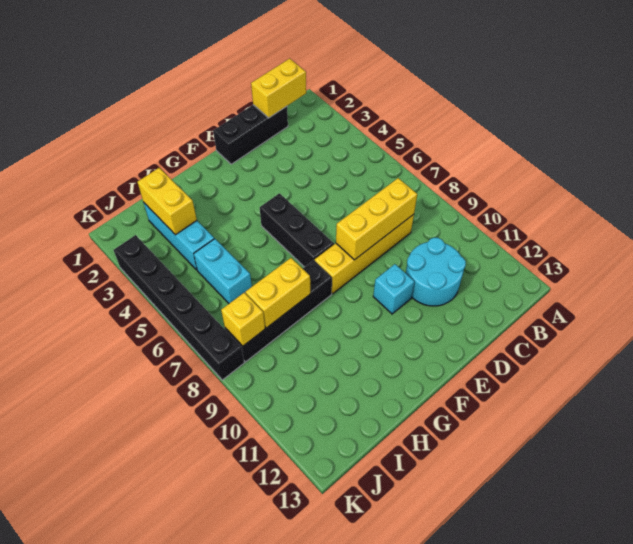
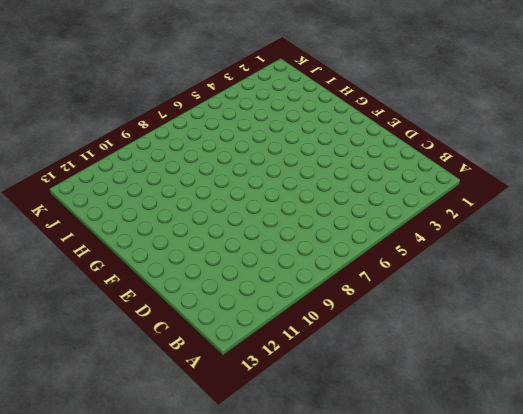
none -> black 1x3 brick [213,105,288,164]
none -> yellow 1x4 brick [315,214,414,294]
none -> cyan 2x2 round brick [406,238,466,306]

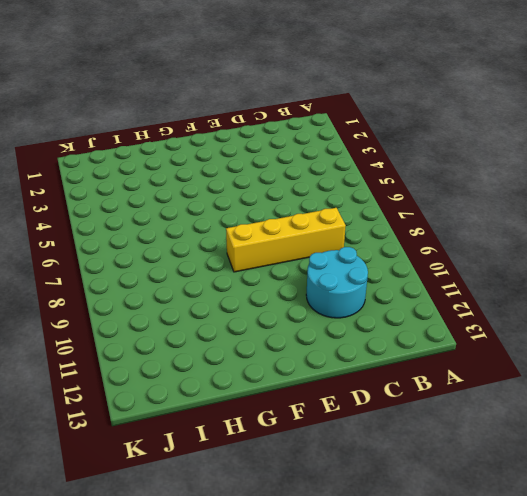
none -> black 1x3 brick [213,105,288,164]
none -> cyan 1x1 brick [373,264,414,314]
none -> black 1x3 brick [260,193,334,267]

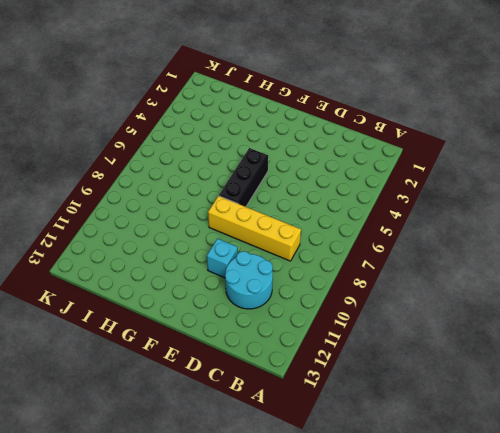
none -> black 1x3 brick [213,105,288,164]
none -> black 1x4 brick [225,260,332,362]
none -> cyan 1x3 brick [144,203,214,270]

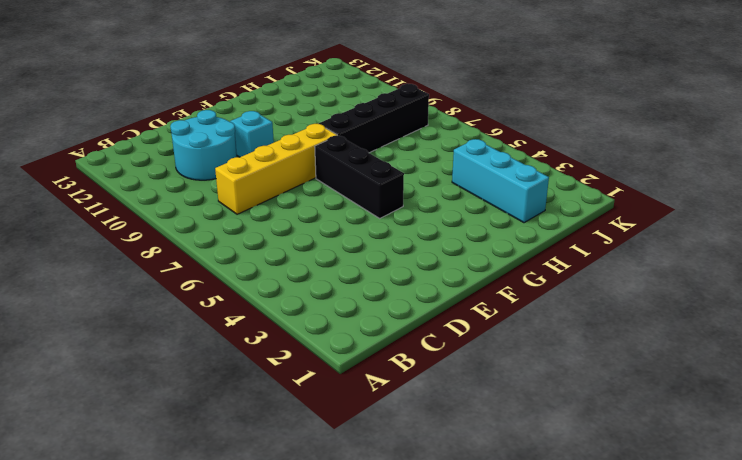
none -> black 1x3 brick [213,105,288,164]
none -> cyan 1x2 brick [194,239,252,303]
none -> black 1x6 brick [114,235,244,380]

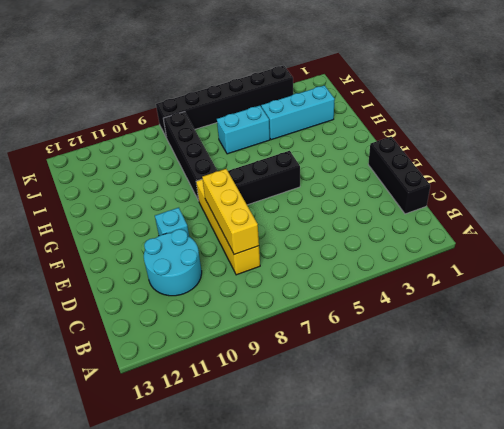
none -> yellow 1x2 brick [251,59,306,118]
none -> yellow 1x2 brick [246,258,310,328]
none -> yellow 1x2 brick [138,168,197,235]

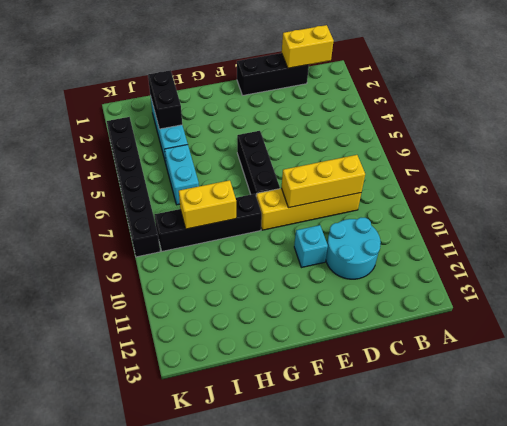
black 1x2 brick [148,70,182,129] -> yellow 1x2 brick [138,168,197,235]
none -> yellow 1x1 brick [221,293,265,346]

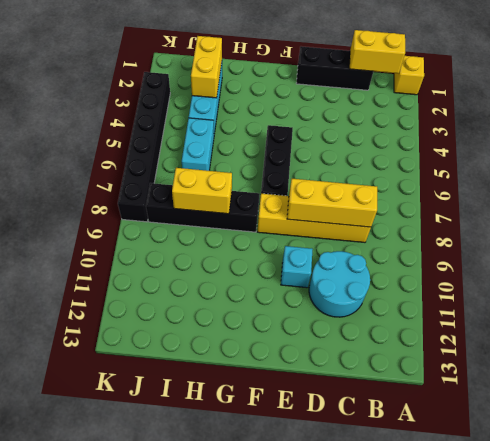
yellow 1x1 brick [394,56,424,95] -> yellow 1x1 brick moved to [221,293,265,346]

